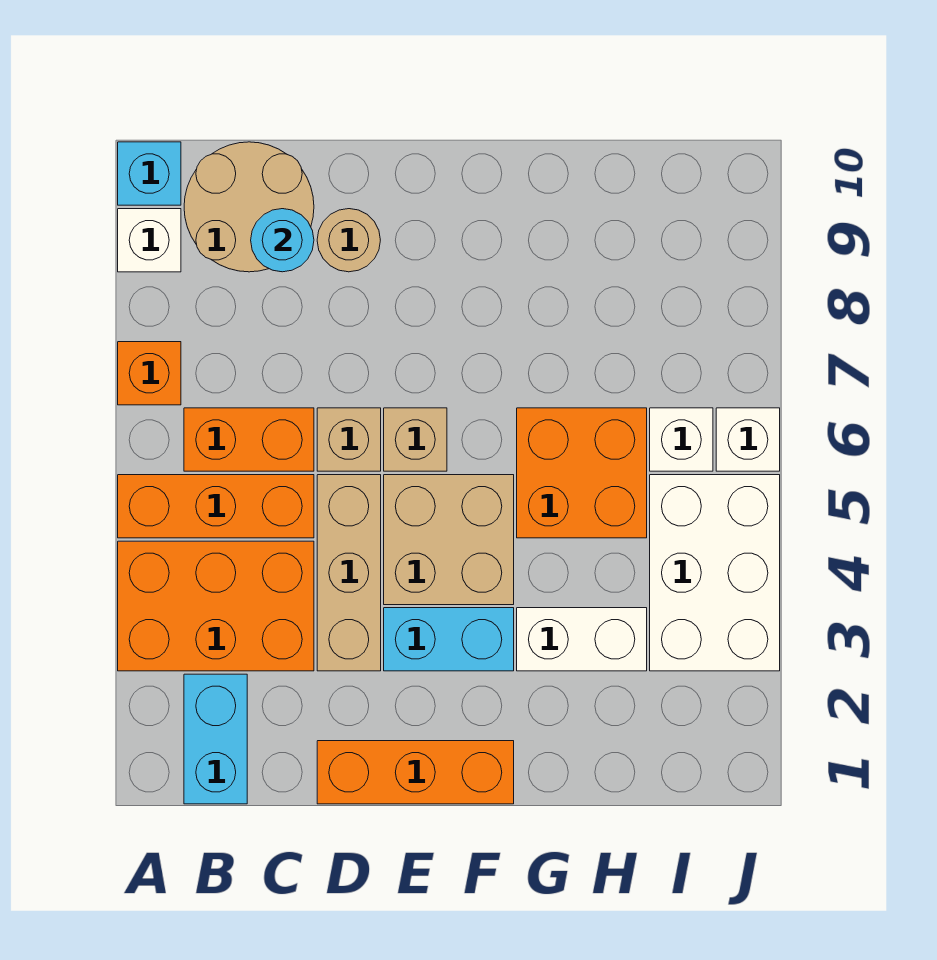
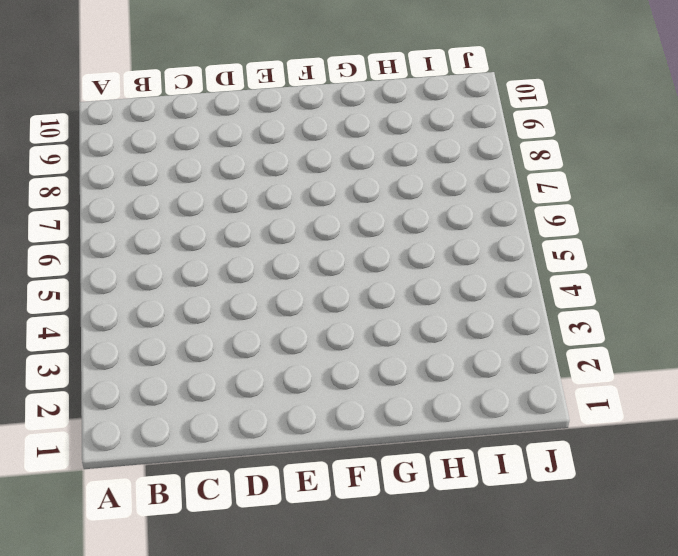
none -> orange 2x3 brick [118,541,314,671]
none -> orange 1x3 brick [118,475,314,538]
none -> orange 1x1 brick [118,342,181,405]

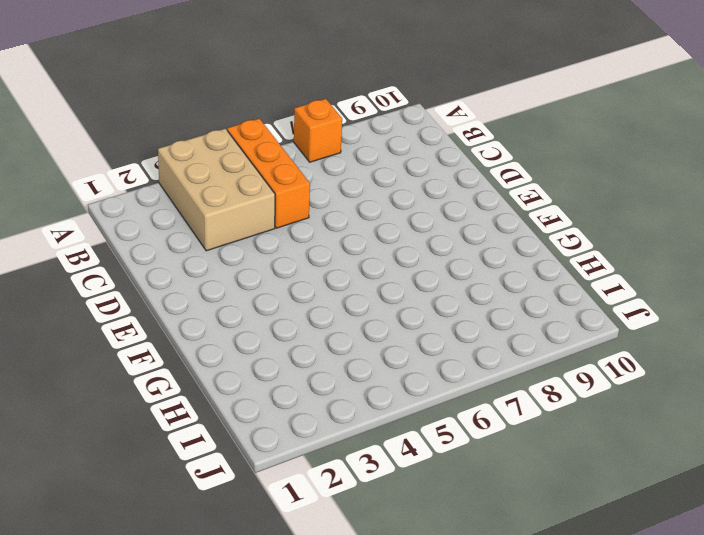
tan 2x3 brick [158,129,275,251] -> orange 2x3 brick [118,541,314,671]
none -> white 1x1 brick [118,209,181,272]
none -> cyan 1x1 brick [118,142,181,205]
none -> cyan 1x2 brick [184,674,247,804]

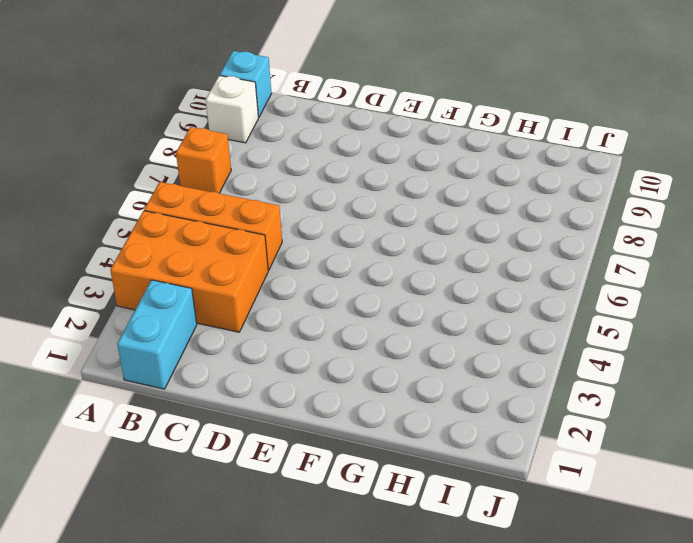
none -> orange 1x2 brick [184,408,314,471]
none -> tan 2x2 round brick [184,142,314,272]
none -> orange 1x3 brick [317,741,514,804]

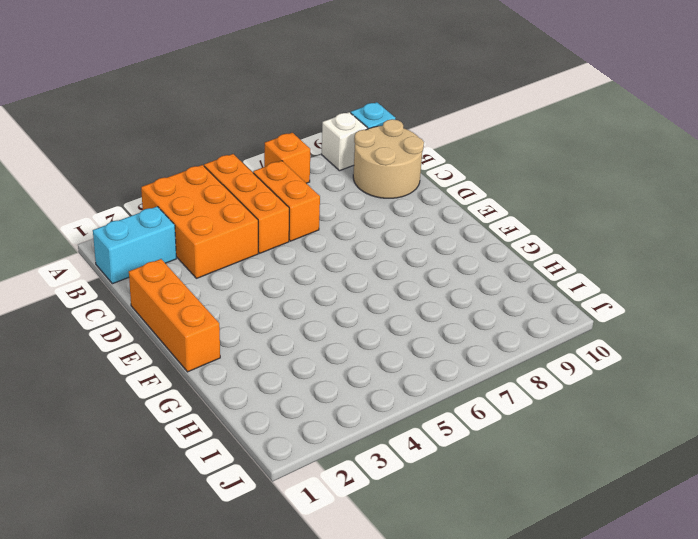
none -> tan 1x3 brick [317,475,381,671]
none -> tan 1x1 brick [317,408,381,471]
none -> tan 1x1 round brick [317,209,380,272]

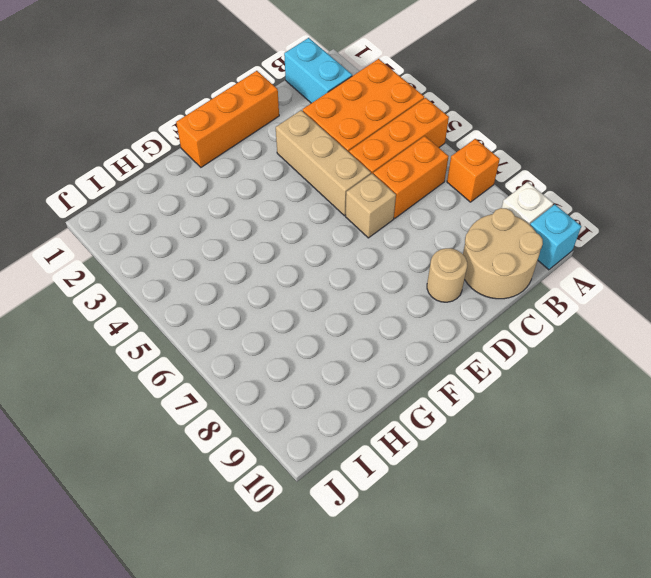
none -> cyan 1x2 brick [384,608,514,671]
none -> tan 2x2 brick [384,475,514,605]
none -> tan 1x1 brick [384,408,447,471]

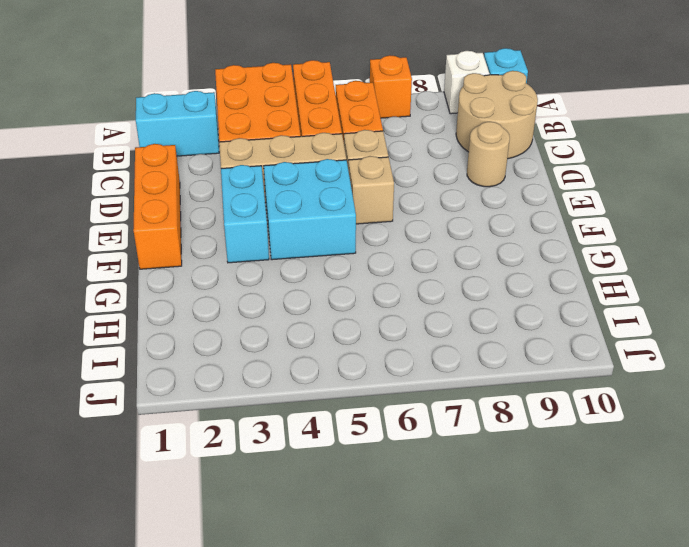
cyan 2x2 brick [264,159,356,260] -> tan 2x2 brick [384,475,514,605]
none -> white 1x2 brick [517,608,647,671]
none -> orange 2x2 brick [517,408,647,538]
none -> white 2x3 brick [650,475,780,671]

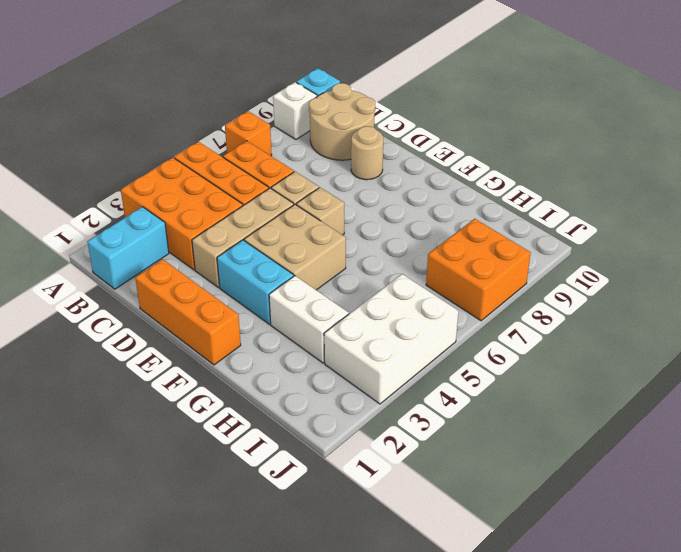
orange 2x2 brick [426,219,531,321] -> orange 2x2 brick moved to [517,408,647,538]
none -> white 1x1 brick [650,408,713,471]
none -> white 1x1 brick [716,408,780,471]
none -> cyan 1x1 round brick [251,209,314,272]

